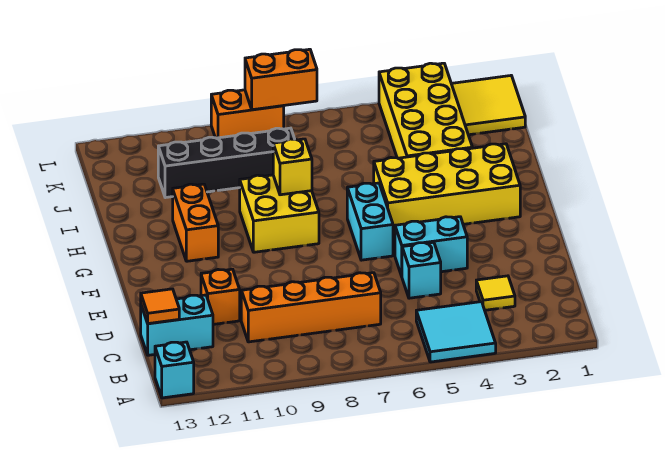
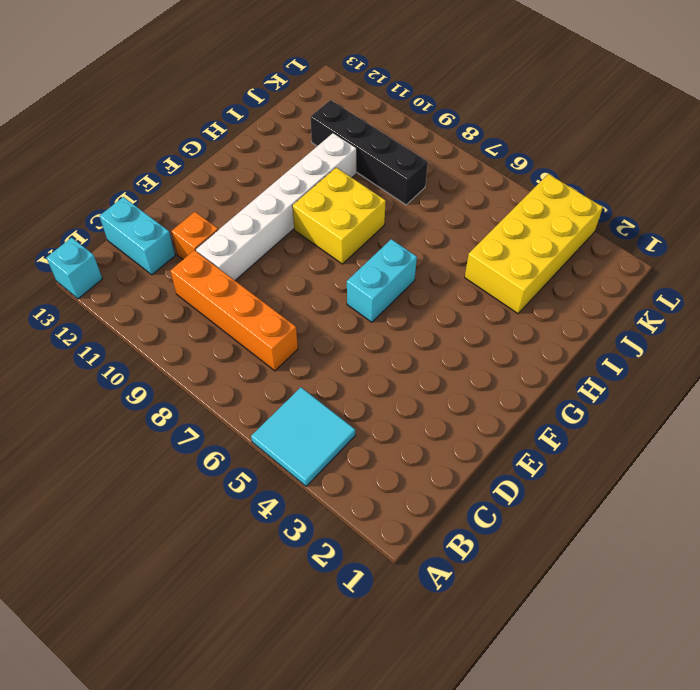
white 1x6 brick [196,133,357,280] -> none
none -> yellow 1x1 tile [476,276,515,310]
none -> cyan 1x1 brick [402,242,441,298]
none -> cyan 1x2 brick [395,217,467,276]

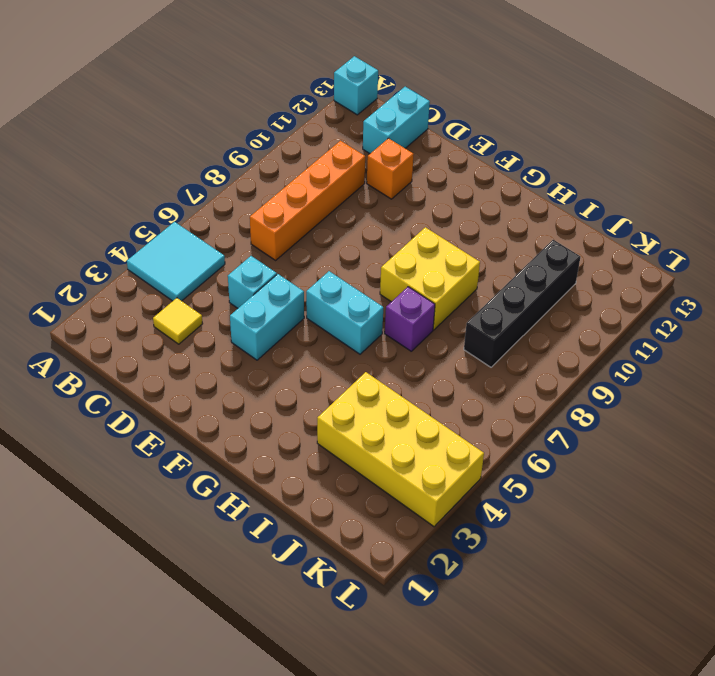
purple 1x1 brick [385,287,435,351] -> none
none -> yellow 2x4 brick [374,144,520,234]
none -> orange 1x2 brick [173,184,218,261]
none -> yellow 2x2 tile [451,76,525,135]

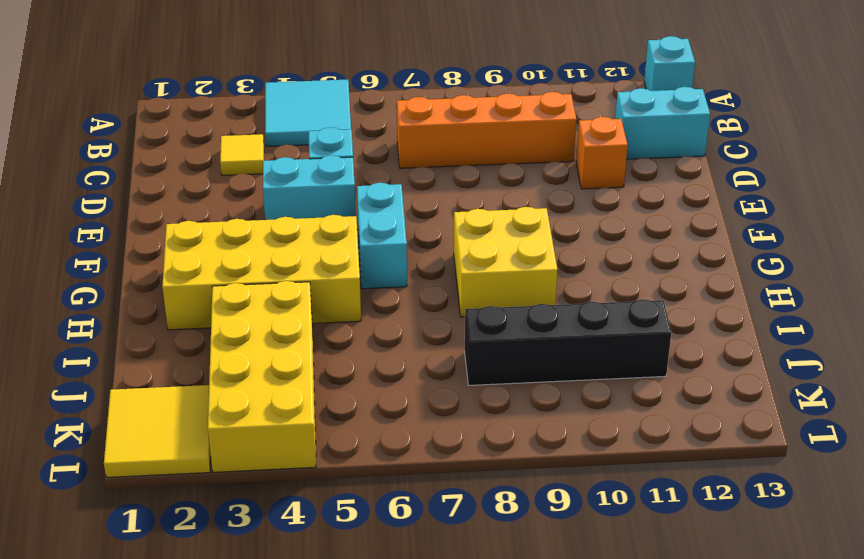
none -> orange 1x2 brick [173,184,218,261]
none -> orange 1x2 brick [211,90,284,138]
none -> orange 1x1 tile [141,289,179,324]

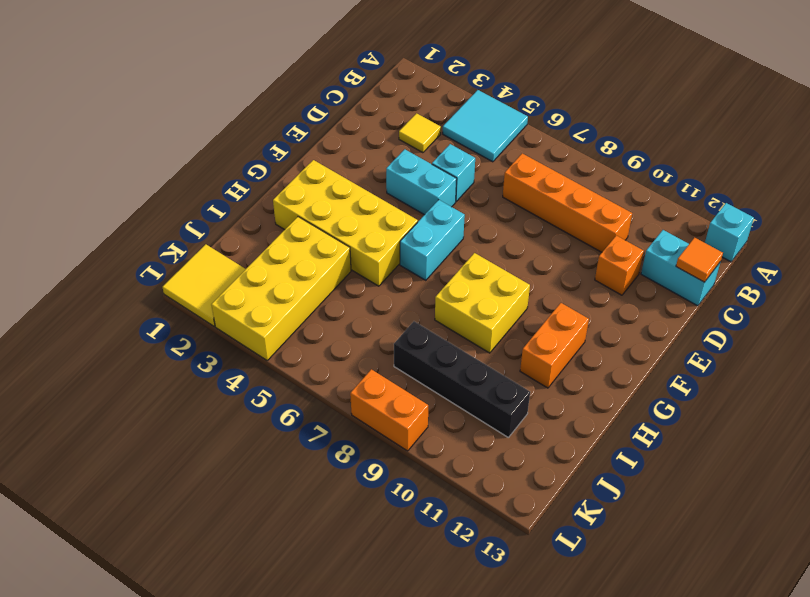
none -> yellow 1x1 brick [273,139,312,195]
none -> orange 1x2 brick [245,49,317,110]

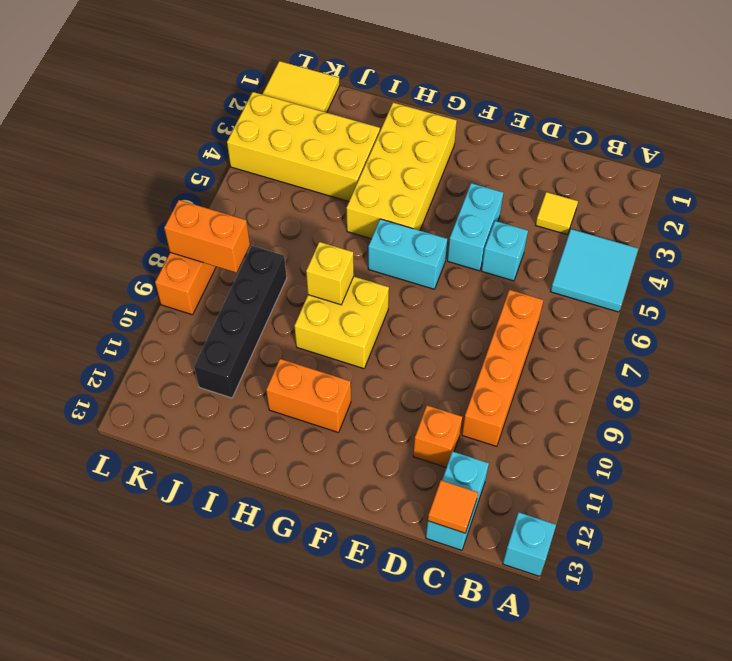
orange 1x2 brick [164,200,250,273] -> orange 1x2 brick turned to [245,49,317,110]

